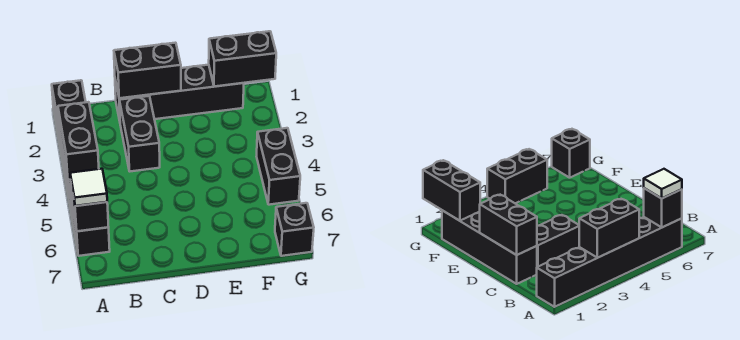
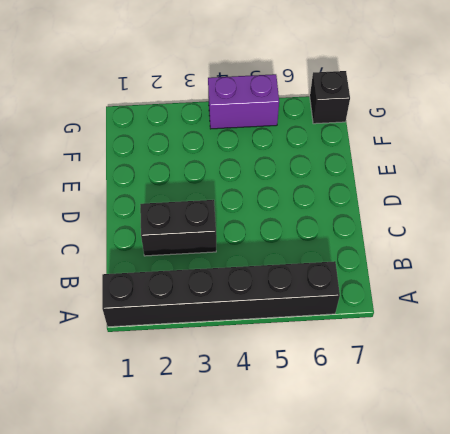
purple 1x2 brick [208,74,279,129] -> black 1x2 brick [257,128,300,205]
none -> black 1x4 brick [115,65,244,121]
none -> black 1x2 brick [58,102,99,180]

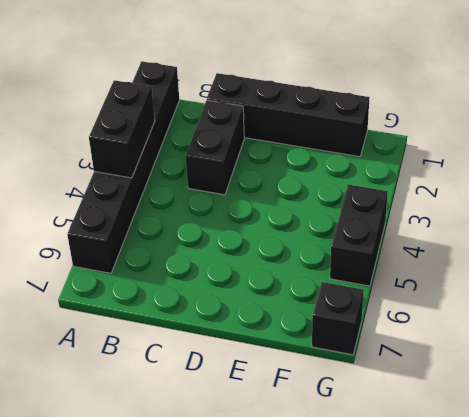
none -> black 1x1 brick [71,185,108,231]
none -> black 1x2 brick [114,43,181,98]

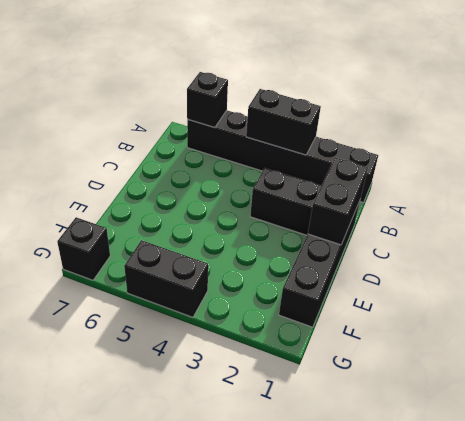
none -> black 1x2 brick [209,31,276,87]
none -> white 1x1 tile [70,169,107,206]

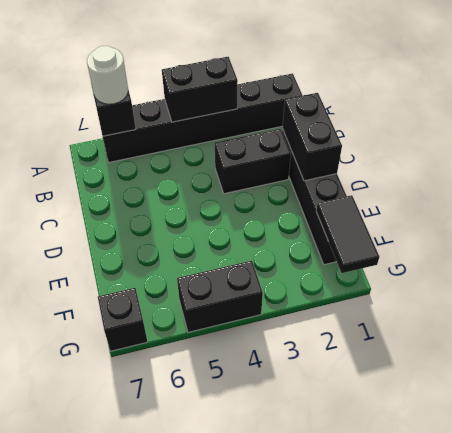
white 1x1 round brick [87,46,128,104] -> white 1x1 tile [70,169,107,206]
black 1x2 tile [316,195,380,273] -> black 1x2 brick [209,31,276,87]

